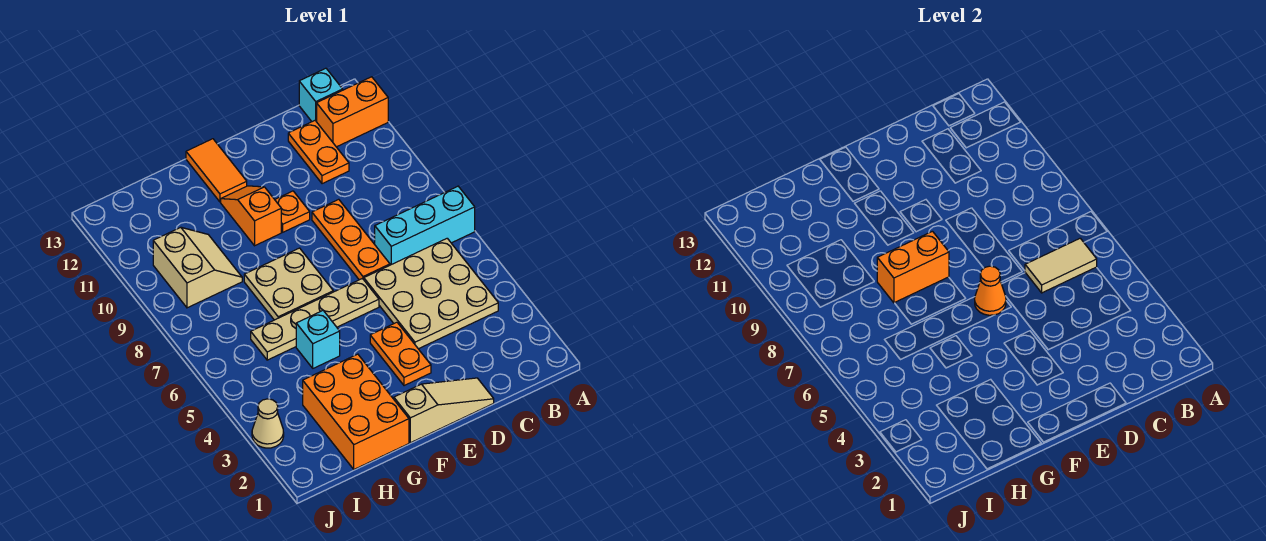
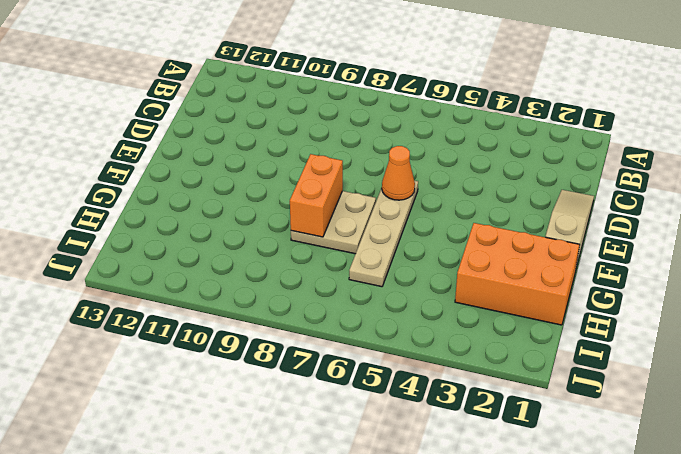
none -> cyan 1x3 brick [375,186,475,265]
none -> orange 1x2 brick [317,77,388,147]
none -> tan 3x3 plate [364,238,498,349]

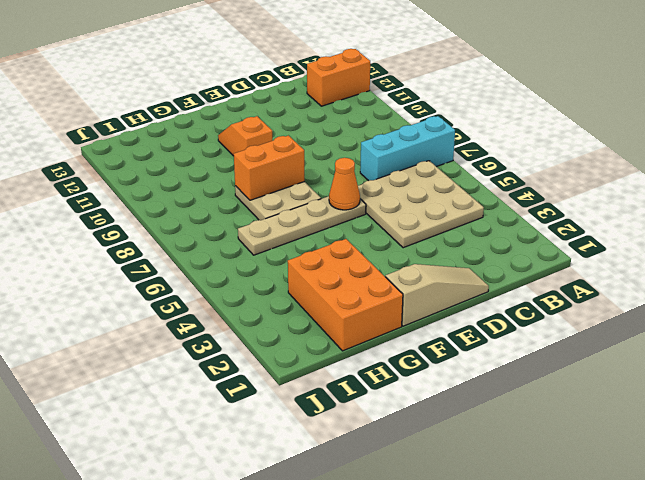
none -> cyan 1x1 brick [299,68,343,122]
none -> orange 1x2 plate [288,121,349,184]
none -> orange 1x3 plate [312,199,390,280]

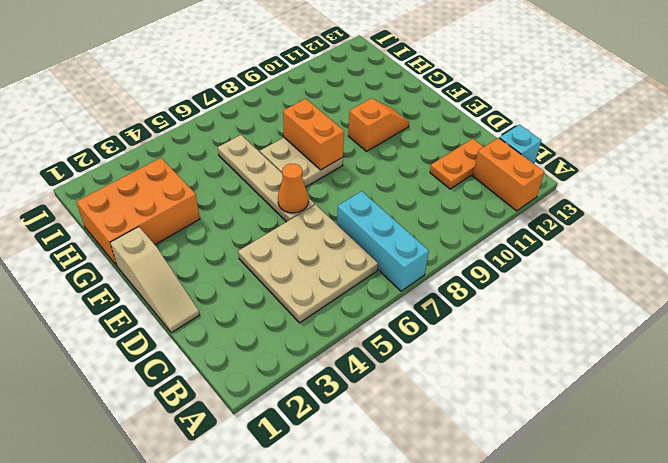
none -> orange 1x3 plate [312,199,390,280]
none -> orange 1x2 plate [370,322,431,386]
none -> orange 1x1 plate [275,191,310,232]

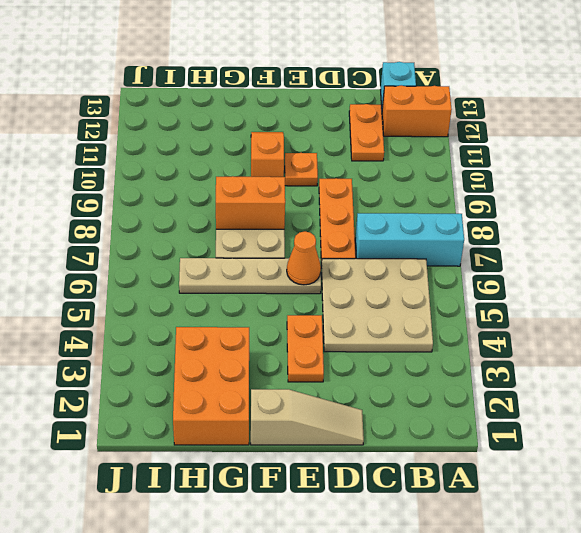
none -> orange 1x2 tile [186,139,247,202]
none -> cyan 1x1 brick [296,311,340,368]
none -> tan 2x2 slope [153,227,242,308]

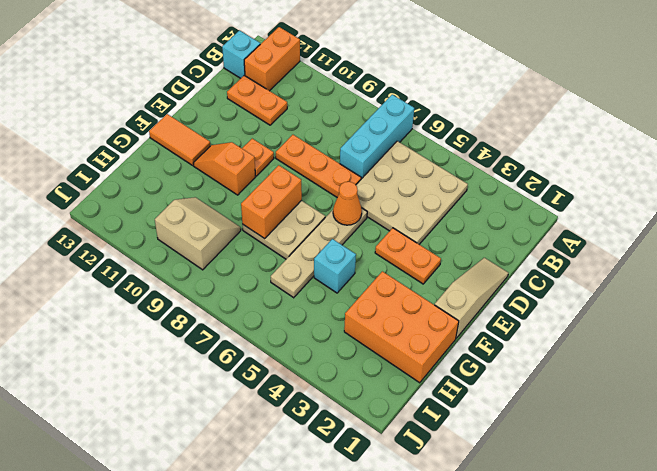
none -> tan 1x1 cone [252,399,284,448]
none -> tan 1x2 tile [1025,238,1097,293]

